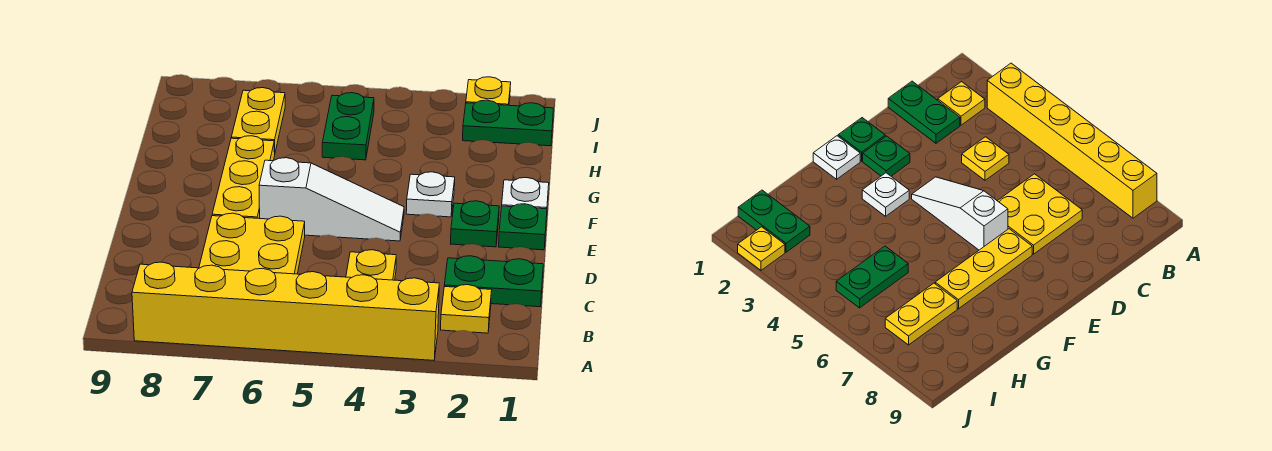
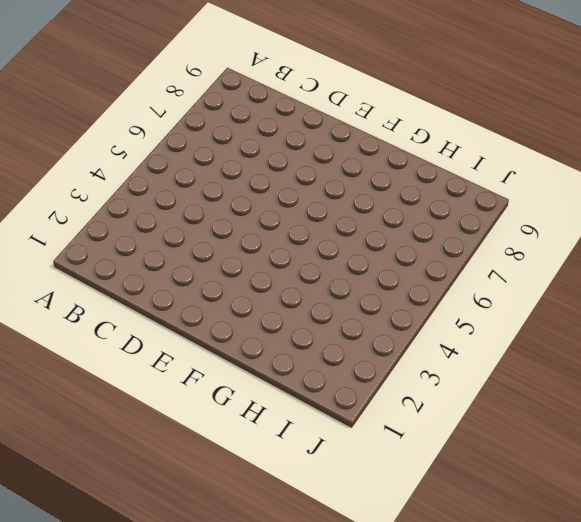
none -> yellow 1x6 brick [132,262,439,360]
none -> yellow 1x1 plate [441,285,492,333]
none -> green 1x2 plate [444,256,543,307]

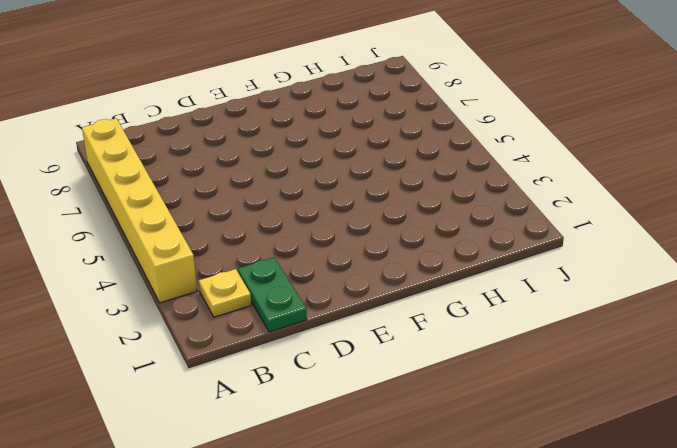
none -> yellow 1x1 plate [346,250,396,280]
none -> yellow 2x2 plate [199,213,305,274]
none -> green 1x1 plate [499,204,547,250]

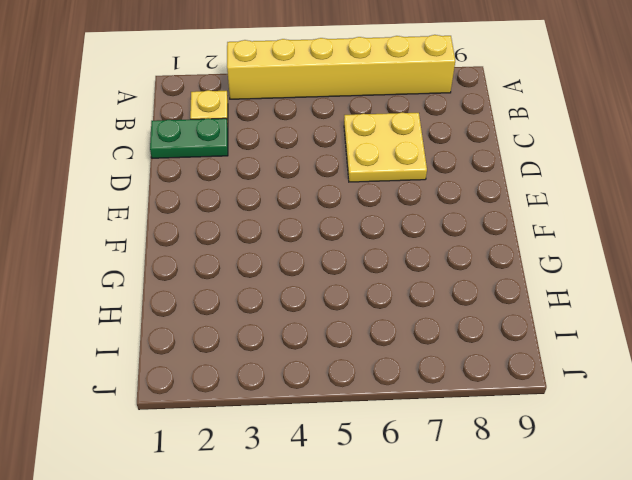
none -> yellow 1x1 plate [346,250,396,280]
none -> green 1x1 plate [499,204,547,250]
none -> green 1x1 plate [451,201,499,247]

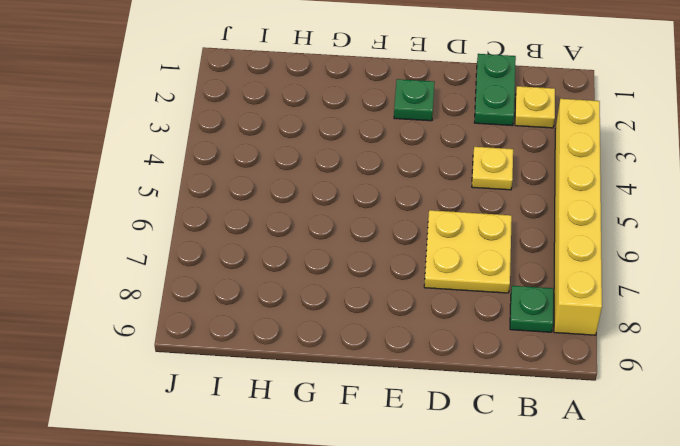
green 1x1 plate [510,286,554,332] -> green 1x1 plate moved to [499,204,547,250]
none -> white 1x3 slope [259,158,404,241]
none -> yellow 1x3 plate [212,136,275,219]
none -> white 1x1 plate [502,178,549,209]

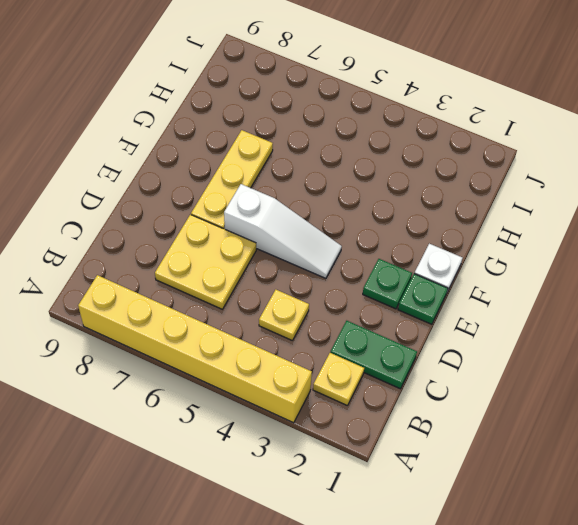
none -> white 1x1 plate [406,172,455,217]
none -> green 1x2 plate [322,93,374,160]
none -> yellow 1x2 plate [231,88,285,152]

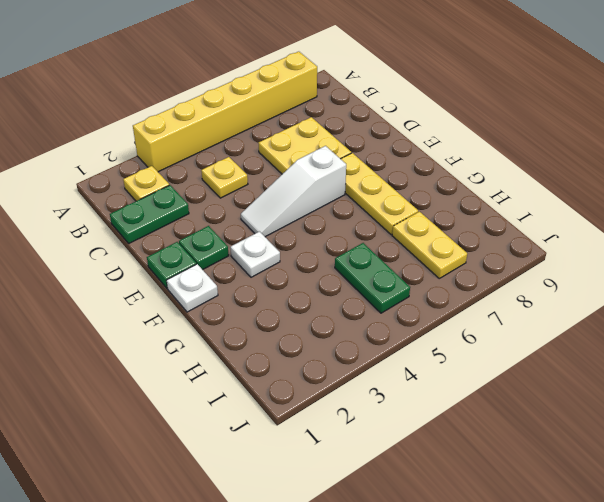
none -> green 1x2 plate [463,100,554,146]
none -> yellow 1x1 plate [466,77,511,105]

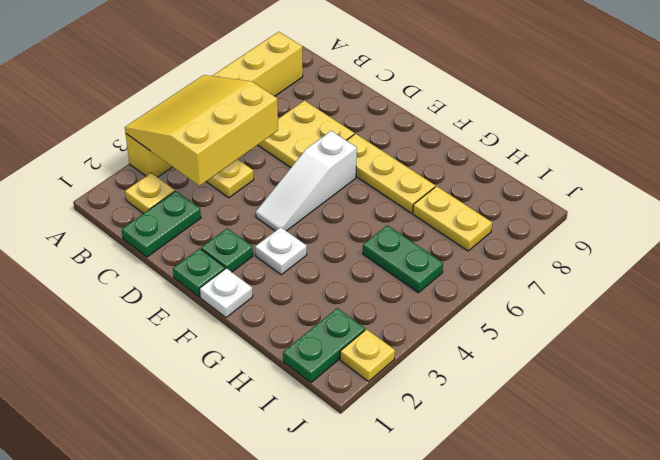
yellow 3x3 slope [125,75,278,186] -> none

